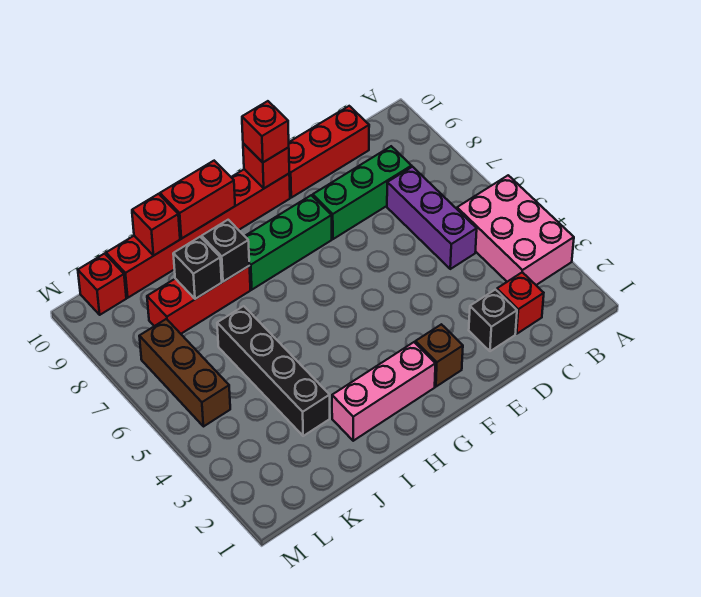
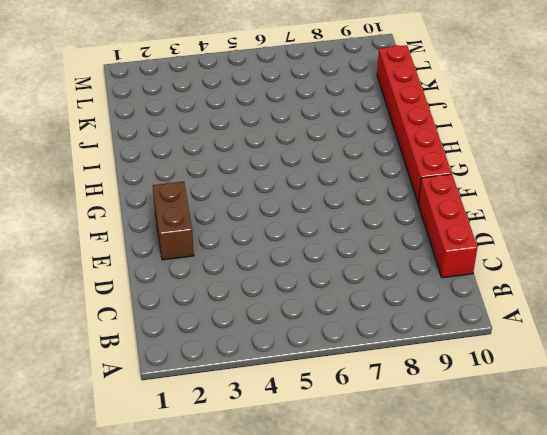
brown 1x2 brick [153,182,194,260] -> brown 1x1 brick [415,324,463,387]
none -> pink 2x3 brick [457,175,574,285]
none -> red 1x1 brick [497,272,544,334]
none -> purple 1x3 brick [387,167,477,269]

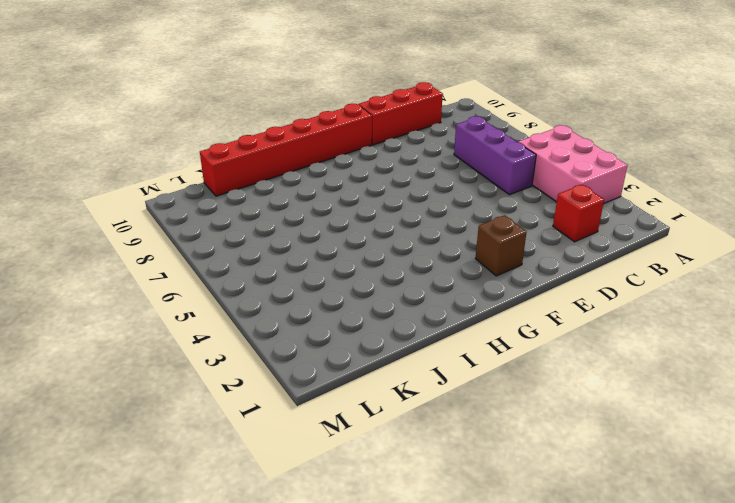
none -> green 1x3 brick [313,146,412,239]
none -> black 1x1 brick [469,290,517,351]
none -> green 1x3 brick [245,195,332,290]

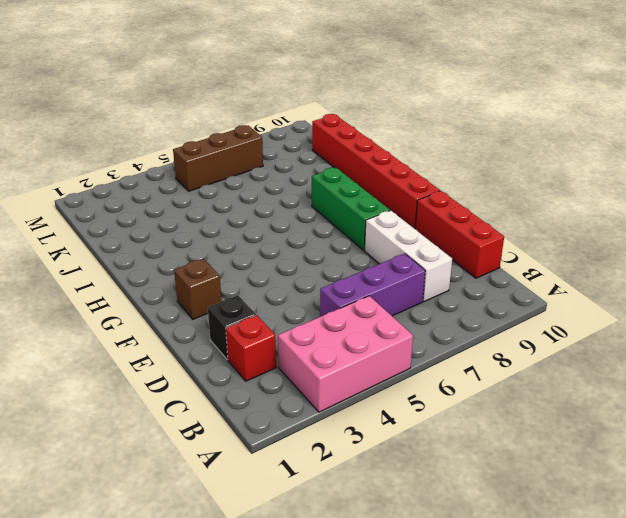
white 1x3 brick [365,210,452,302] -> green 1x3 brick [313,146,412,239]
none -> pink 1x3 brick [332,342,435,441]
none -> red 1x3 brick [147,266,250,334]
none -> black 1x4 brick [217,306,330,436]

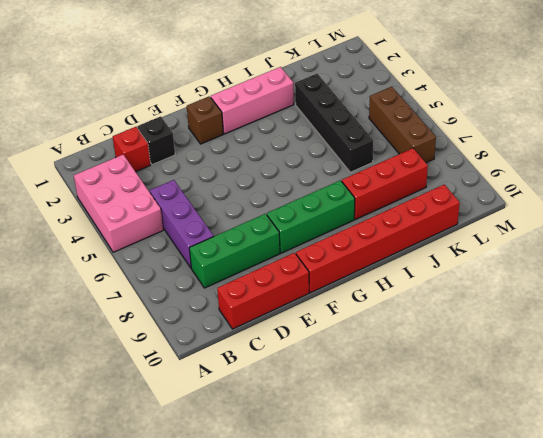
none -> red 1x1 brick [78,254,126,315]
none -> red 1x1 brick [243,143,289,188]
none -> red 1x2 brick [160,161,235,239]

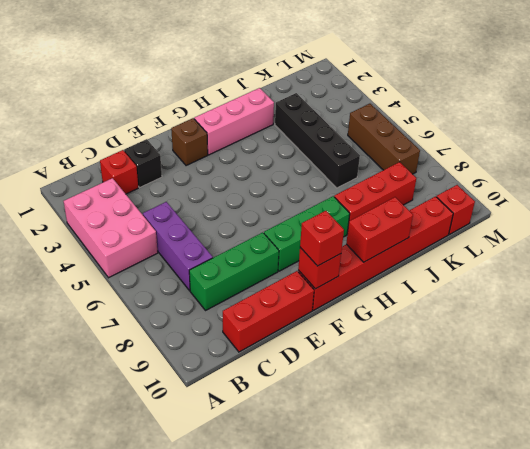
none -> black 1x1 brick [202,220,249,282]
none -> black 1x1 brick [173,237,222,299]
none -> red 1x1 brick [132,194,180,256]

